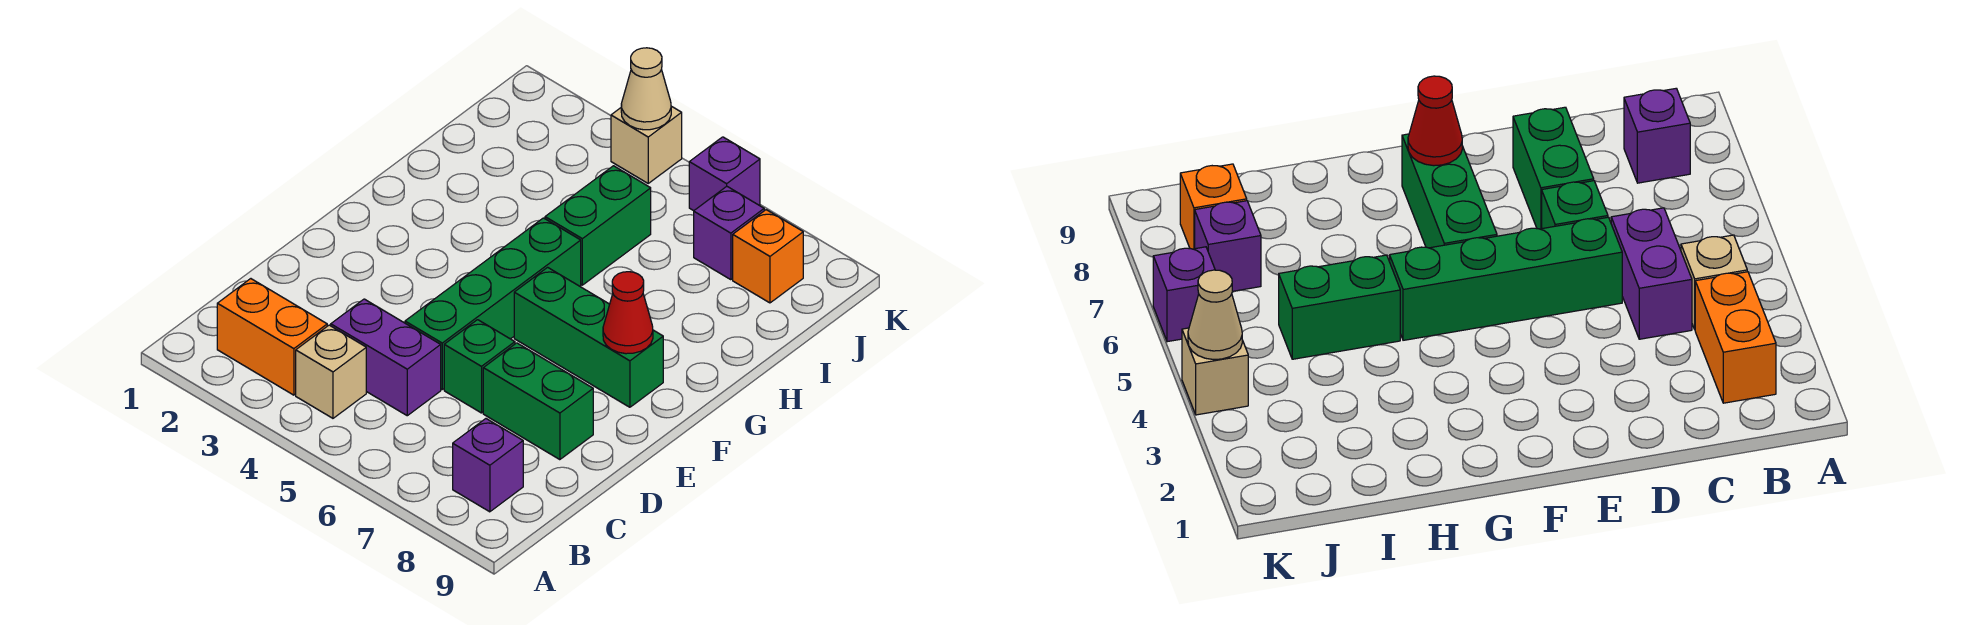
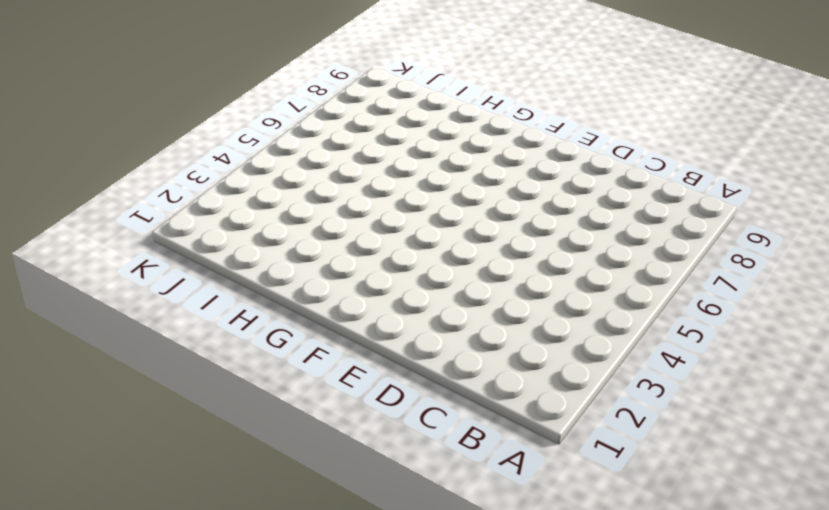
none -> orange 1x2 brick [217,279,327,395]
none -> tan 1x1 brick [296,325,366,418]
none -> purple 1x1 brick [453,419,523,512]

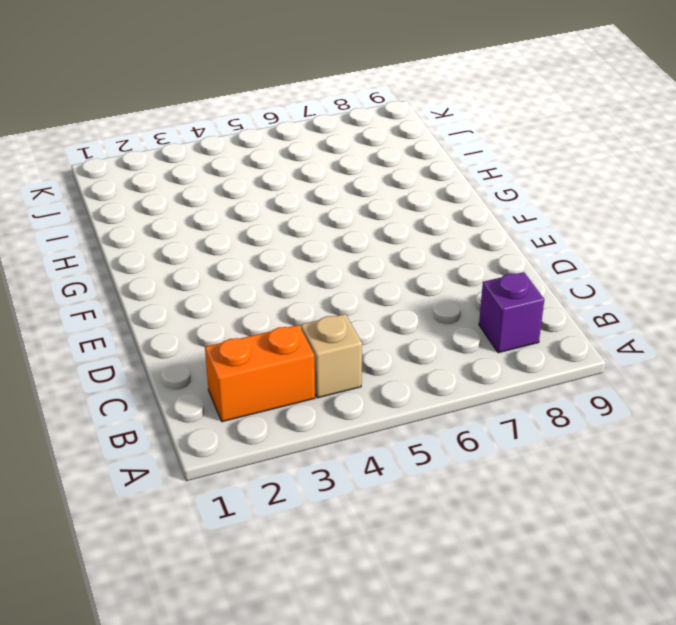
none -> purple 1x2 brick [331,299,441,416]
none -> green 1x4 brick [405,218,581,389]
none -> green 1x1 brick [444,320,515,413]

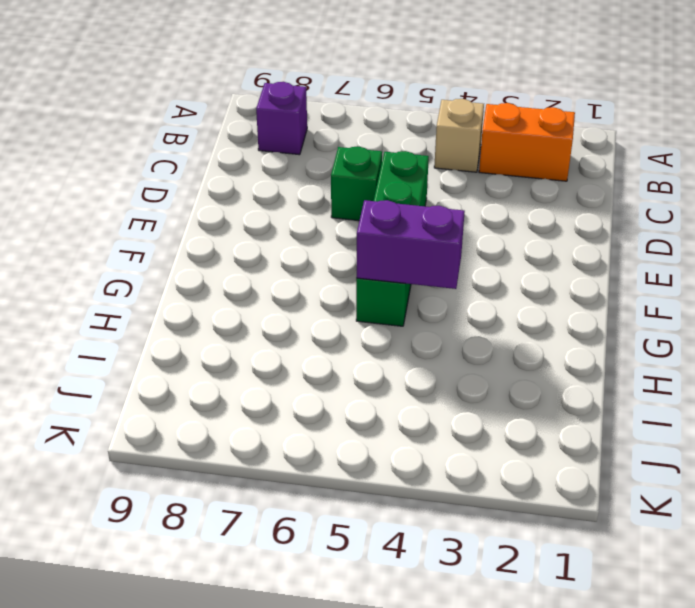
purple 1x2 brick [356,200,465,289] -> purple 1x2 brick moved to [331,299,441,416]
none -> green 1x2 brick [483,343,593,460]
none -> green 1x3 brick [514,267,663,407]
none -> green 1x2 brick [545,166,651,285]

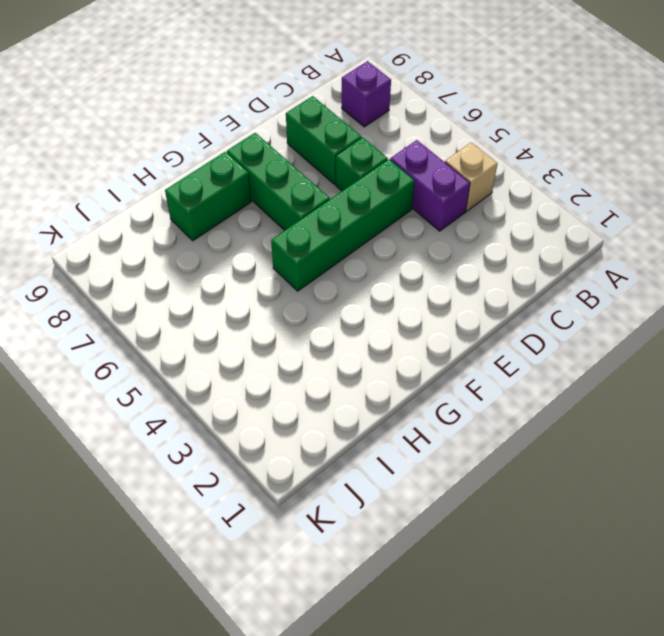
green 1x2 brick [165,152,251,241] -> green 1x2 brick moved to [545,166,651,285]
none -> orange 1x2 brick [217,279,327,395]
none -> purple 1x1 brick [694,186,764,280]
none -> orange 1x1 brick [733,210,803,303]

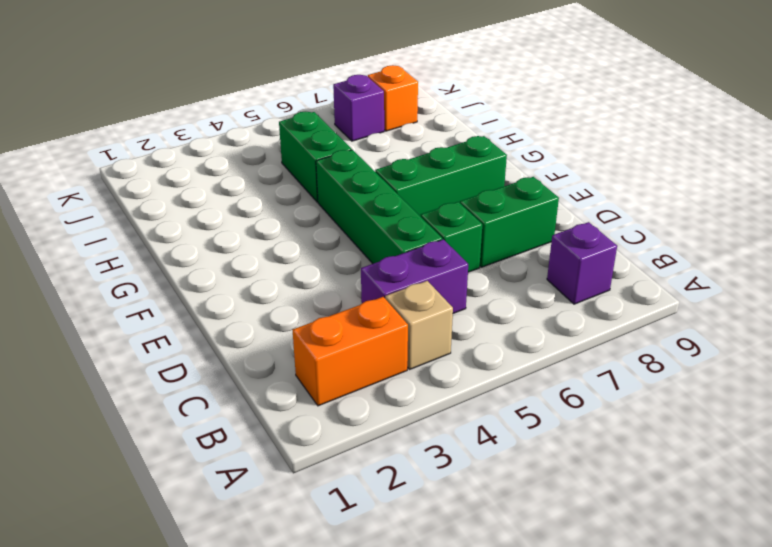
none -> tan 1x1 brick [611,106,682,183]
none -> purple 1x1 brick [689,137,760,211]
none -> red 1x1 cone [603,272,653,354]

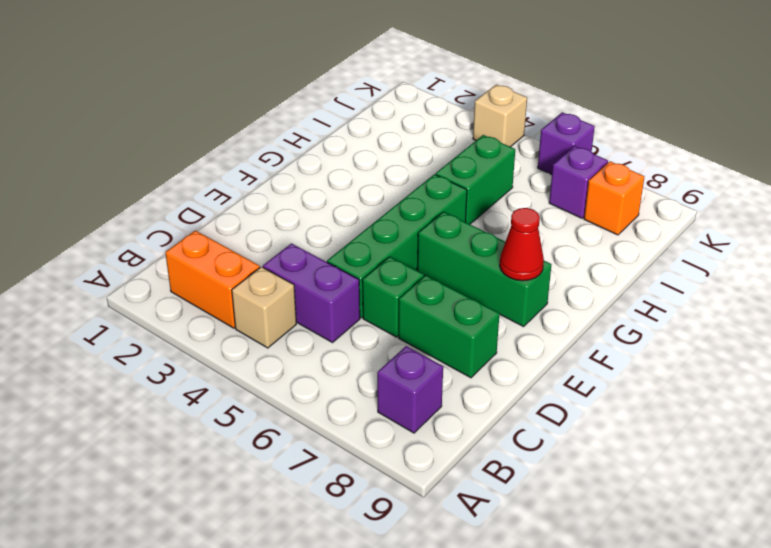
none -> tan 1x1 cone [621,48,671,130]

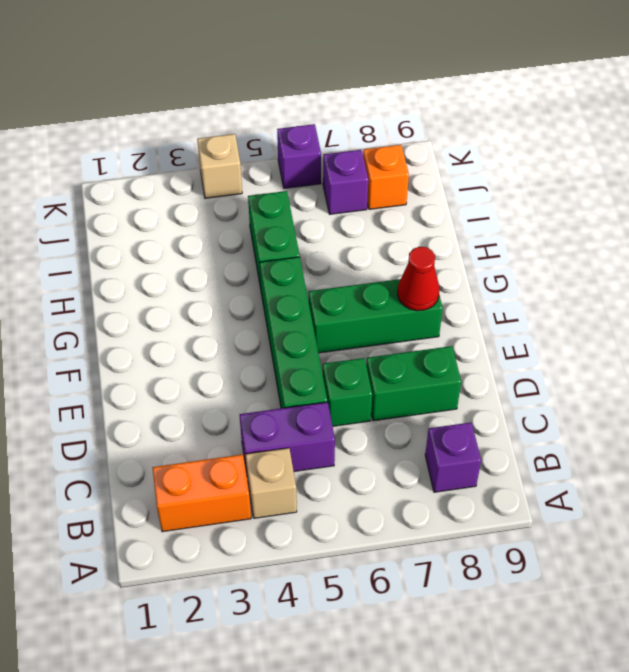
none -> tan 1x1 cone [621,48,671,130]

